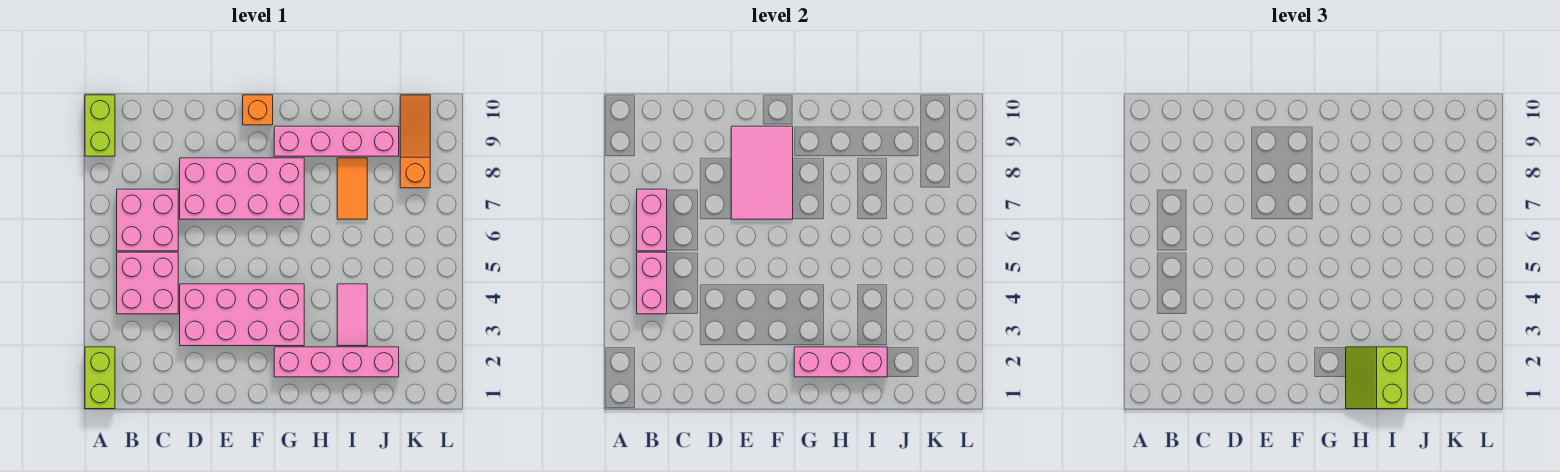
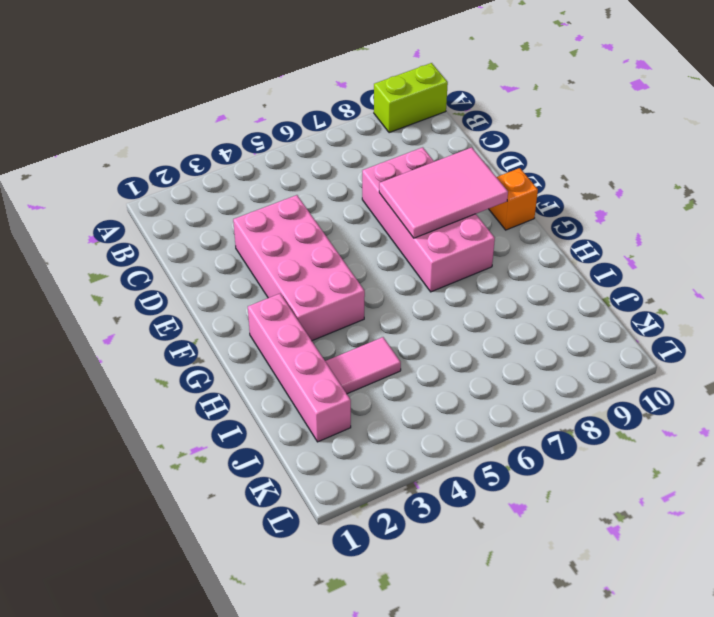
none -> lime 1x2 brick [85,347,115,409]
none -> pink 2x2 brick [117,252,178,314]
none -> pink 2x2 brick [117,189,178,251]

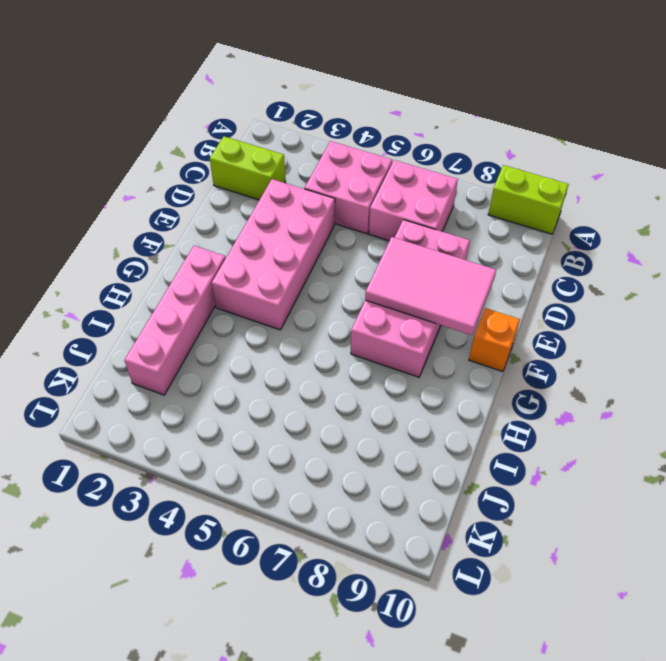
lime 1x2 brick [210,136,286,200] -> lime 1x2 brick moved to [85,347,115,409]
none -> pink 1x4 brick [274,126,399,156]
none -> pink 1x2 tile [337,284,367,346]
none -> orange 1x2 tile [337,158,367,219]

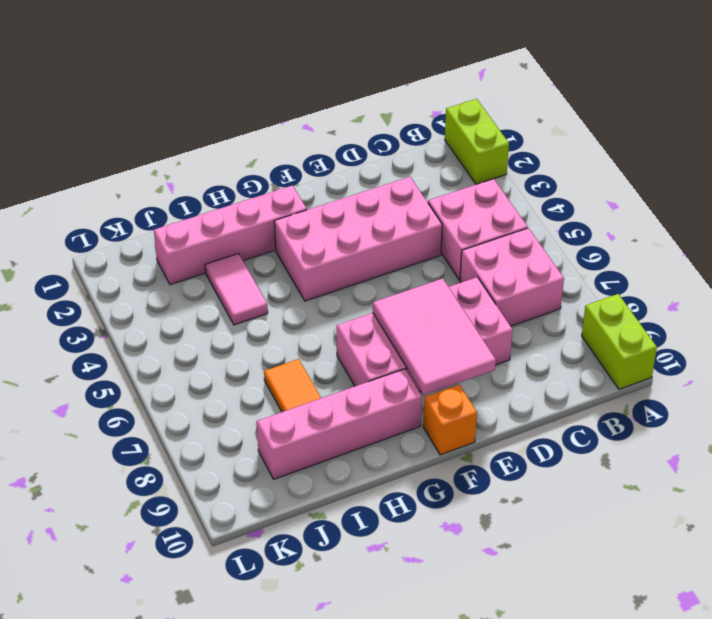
none -> orange 1x3 slope [400,95,430,188]
none -> pink 1x2 brick [637,252,667,314]
none -> pink 1x2 brick [637,189,667,251]

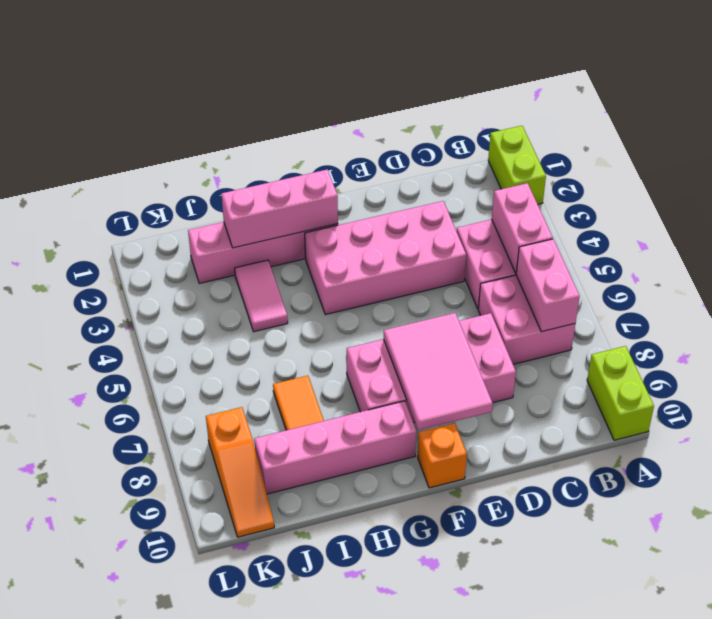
none -> lime 2x2 slope [1346,347,1407,409]

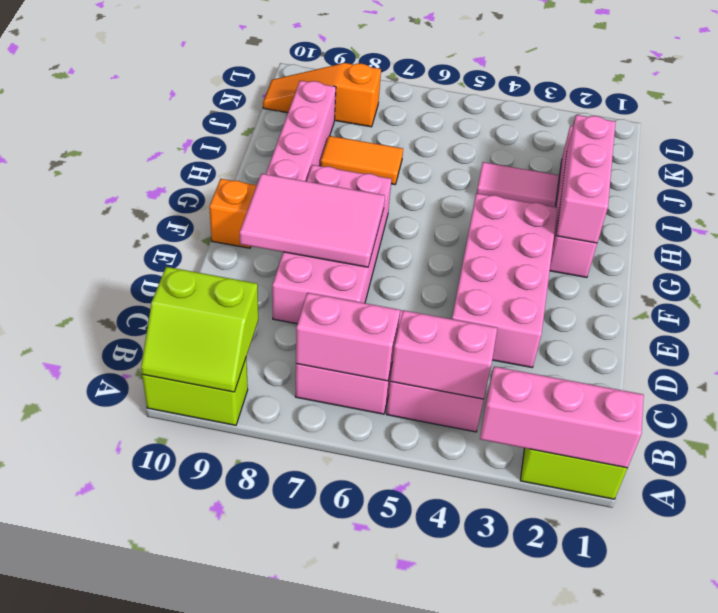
pink 1x3 brick [480,367,644,468] -> none
lime 2x2 slope [141,267,258,392] -> lime 2x2 slope moved to [1346,347,1407,409]

